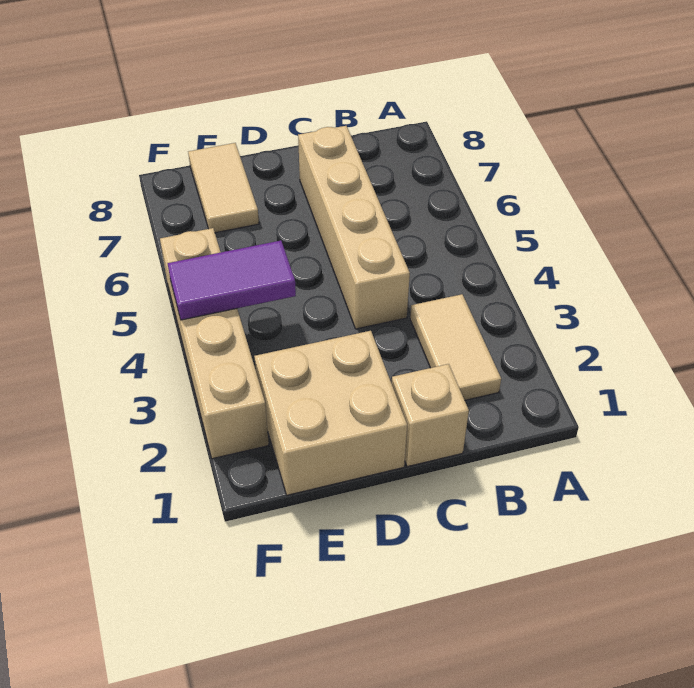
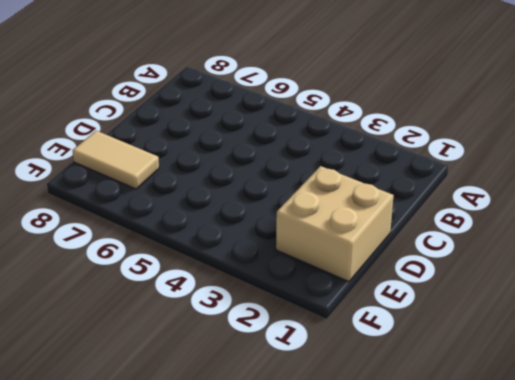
none -> tan 1x2 tile [410,294,501,400]
none -> tan 1x1 brick [392,364,469,467]

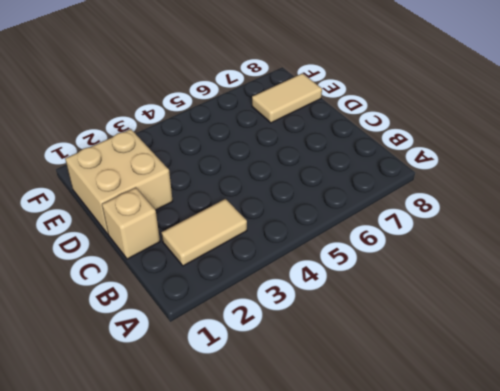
none -> tan 1x4 brick [298,126,410,329]
none -> tan 1x4 brick [160,228,269,459]

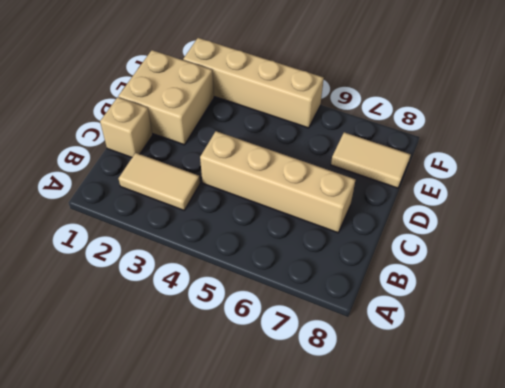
none -> purple 1x2 tile [168,241,296,320]

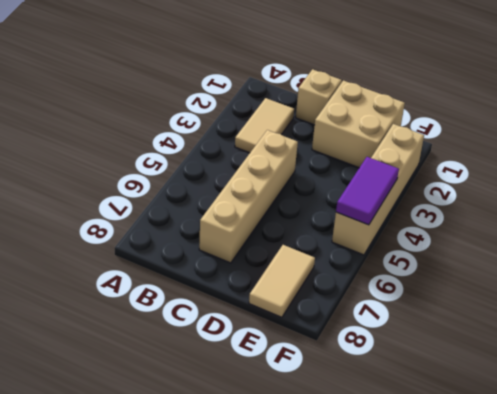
purple 1x2 tile [336,157,399,225] -> purple 1x2 tile turned to [168,241,296,320]

